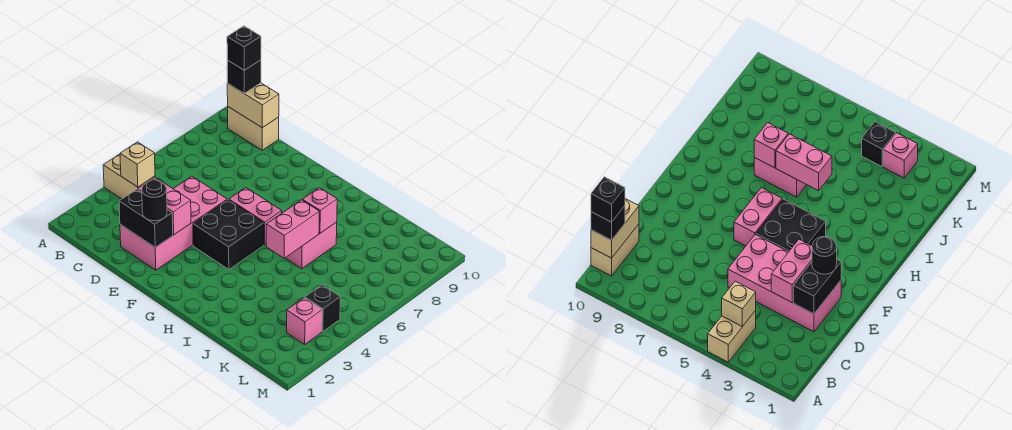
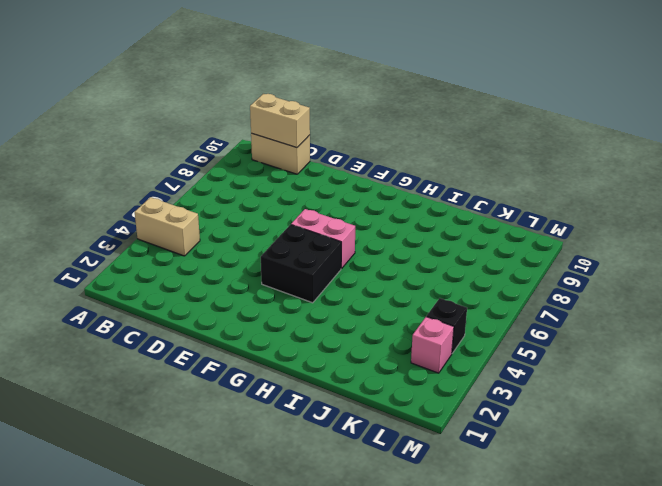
none -> pink 2x4 brick [120,176,227,270]
none -> pink 1x2 brick [286,222,337,269]
none -> tan 1x1 brick [120,142,155,187]

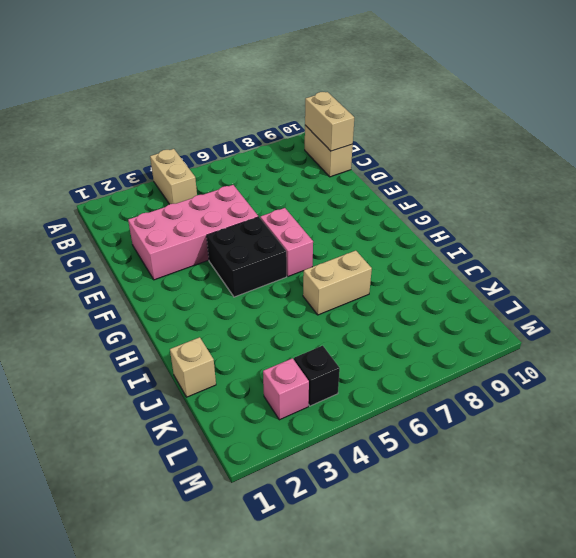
tan 1x2 brick [303,251,372,315] -> pink 1x2 brick [286,222,337,269]
tan 1x1 brick [170,337,216,397] -> tan 1x1 brick moved to [120,142,155,187]
none -> black 1x2 brick [119,189,173,247]
none -> pink 1x2 brick [138,177,191,235]
none -> pink 1x2 brick [266,200,320,258]

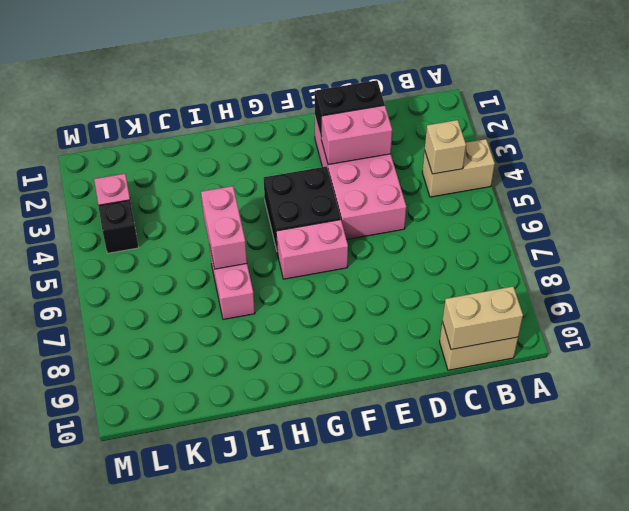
none -> pink 1x1 brick [302,188,337,233]
none -> black 1x1 brick [227,60,261,93]
none -> black 1x1 round brick [142,180,167,221]

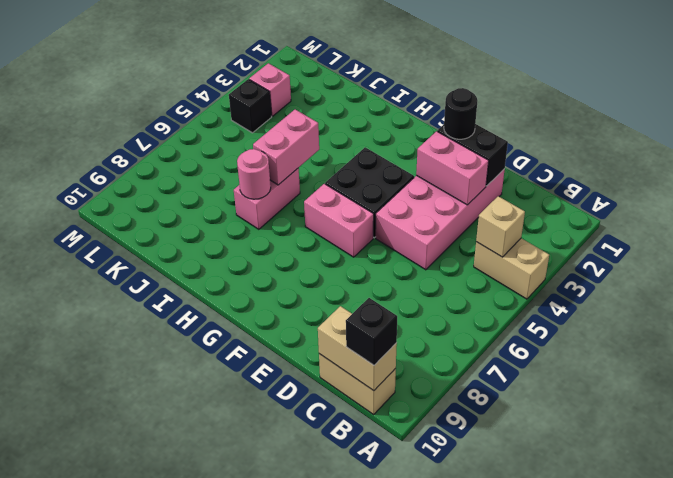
pink 1x1 round brick [237,149,271,199] -> pink 1x1 brick [302,188,337,233]
none -> black 1x1 brick [227,26,261,70]

